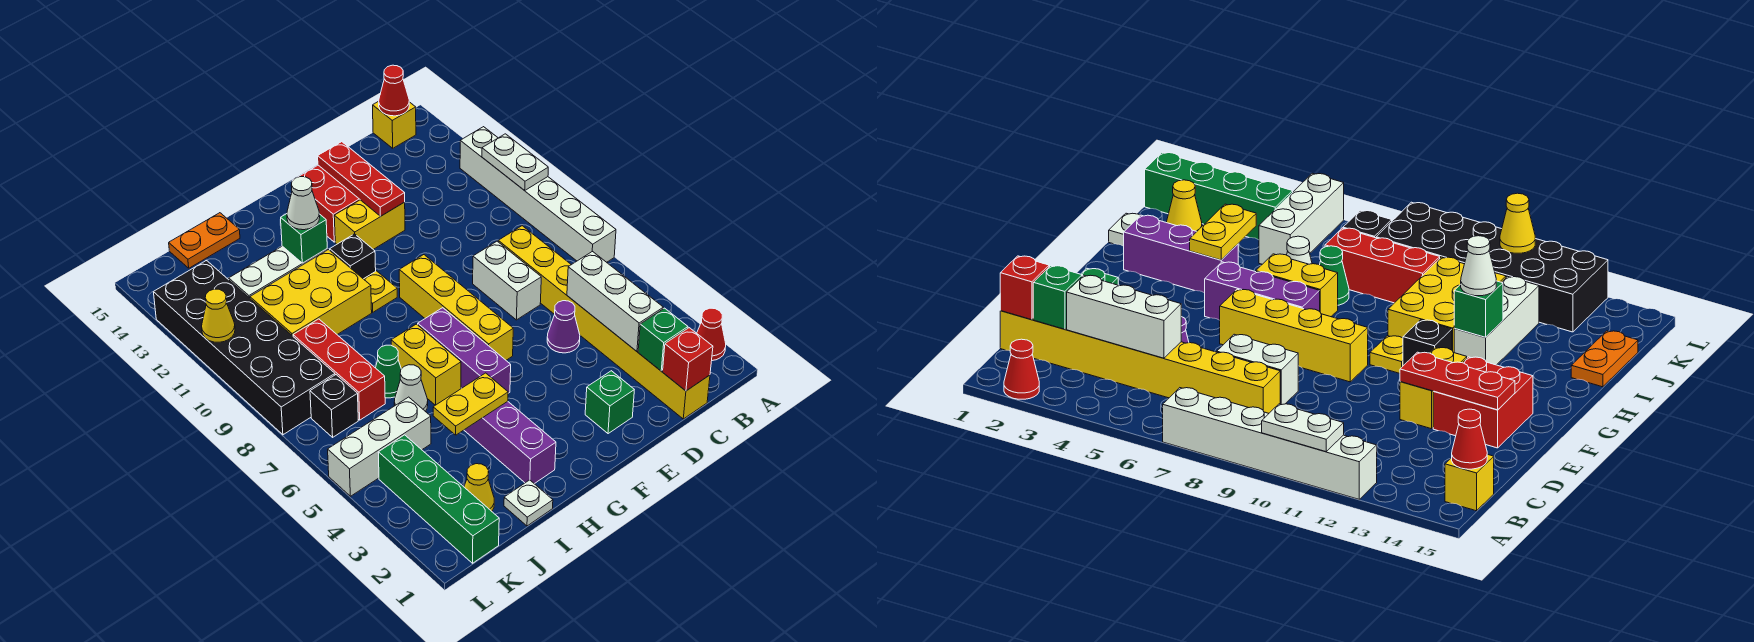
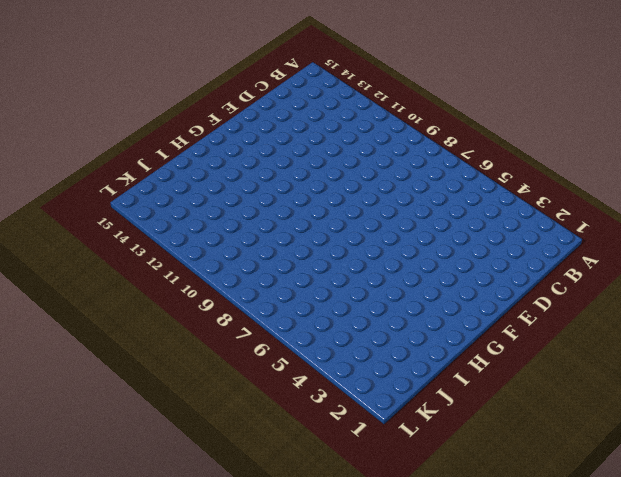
none -> red 1x1 cone [697,308,726,361]
none -> white 1x6 brick [460,127,616,262]
none -> yellow 1x1 brick [373,101,416,148]
none -> yellow 1x8 brick [498,226,710,419]

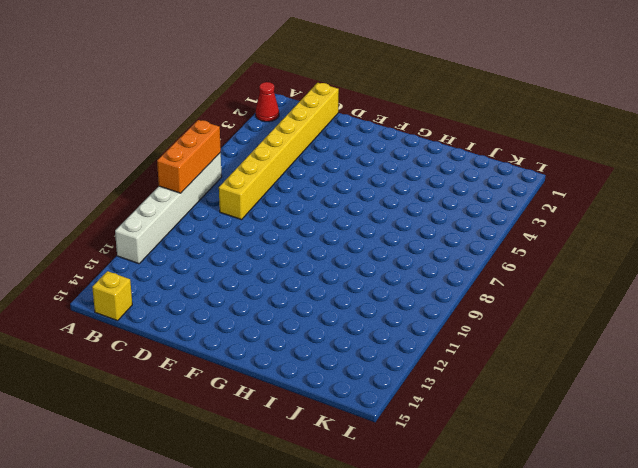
orange 1x3 brick [157,120,221,193] -> none
none -> purple 1x1 cone [547,301,580,353]
none -> white 1x2 brick [473,241,541,320]
none -> green 1x1 brick [585,371,634,434]
none -> yellow 1x2 brick [334,200,405,249]

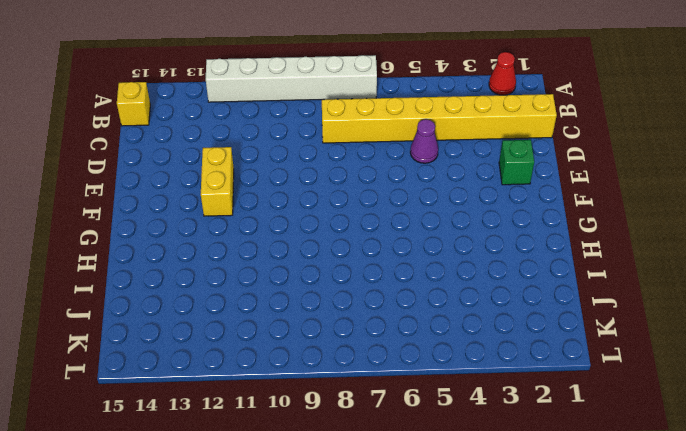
none -> white 1x2 brick [473,241,541,320]
none -> red 2x2 brick [292,165,360,242]
none -> yellow 1x4 brick [399,255,513,360]
none -> purple 1x3 brick [418,308,511,393]

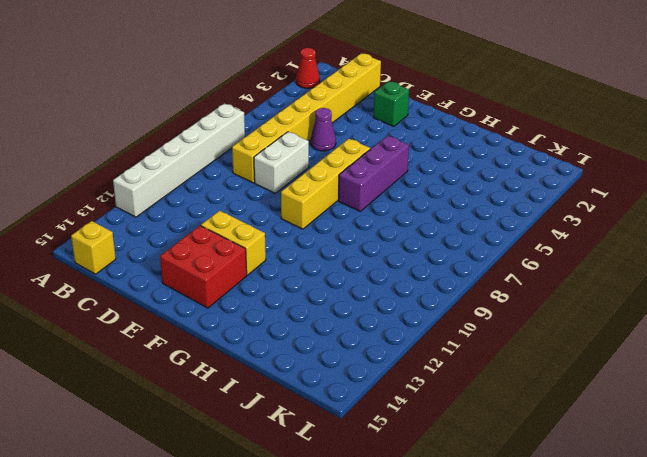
none -> yellow 1x1 plate [364,271,397,312]
none -> black 1x1 brick [330,234,376,279]
none -> purple 1x3 brick [464,401,556,484]
none -> yellow 1x2 brick [391,324,461,405]

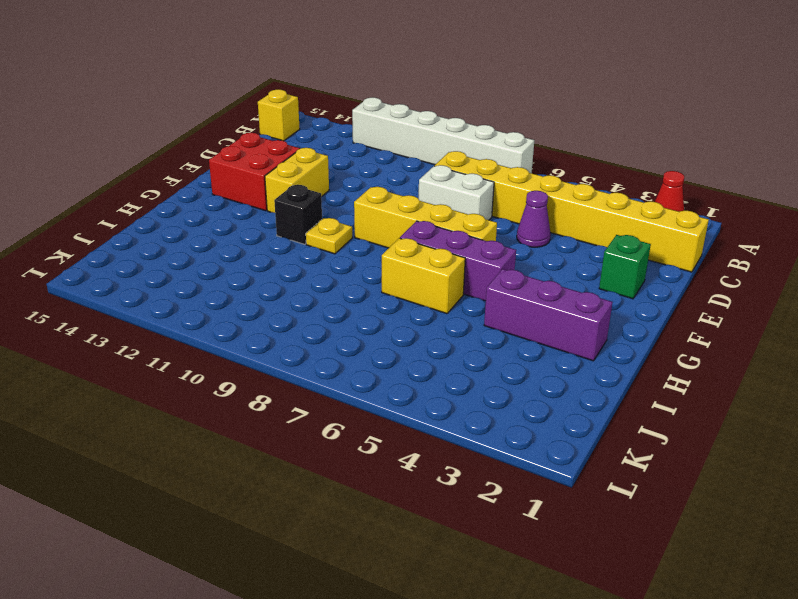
none -> yellow 2x3 brick [250,250,372,336]
none -> white 1x3 brick [229,246,327,298]
none -> white 1x1 plate [504,480,553,526]
none -> white 1x1 cone [394,365,428,411]

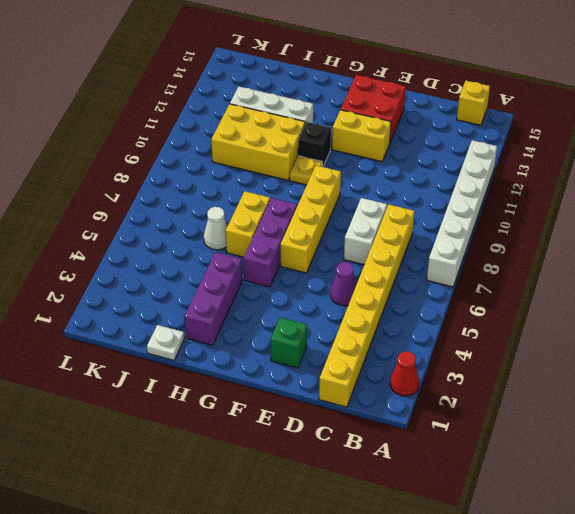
none -> green 1x1 cone [376,345,401,398]
none -> orange 1x2 plate [169,213,240,268]
none -> yellow 1x1 cone [464,464,494,511]
none -> white 1x3 brick [328,397,431,496]

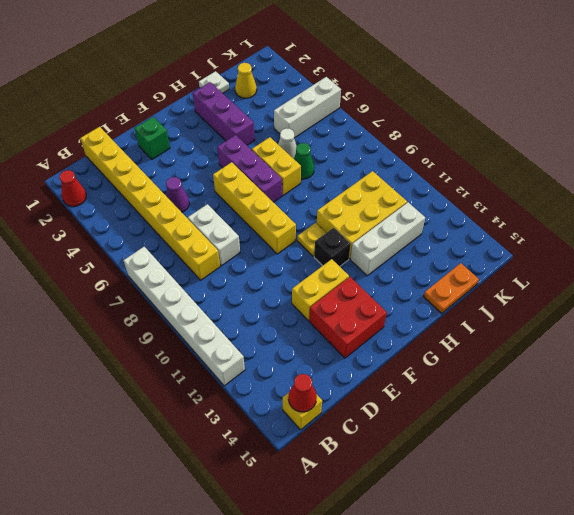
none -> red 1x3 brick [293,319,385,420]
none -> green 1x4 brick [378,435,499,563]
none -> black 1x1 brick [310,375,358,437]
none -> black 2x6 brick [154,260,335,435]

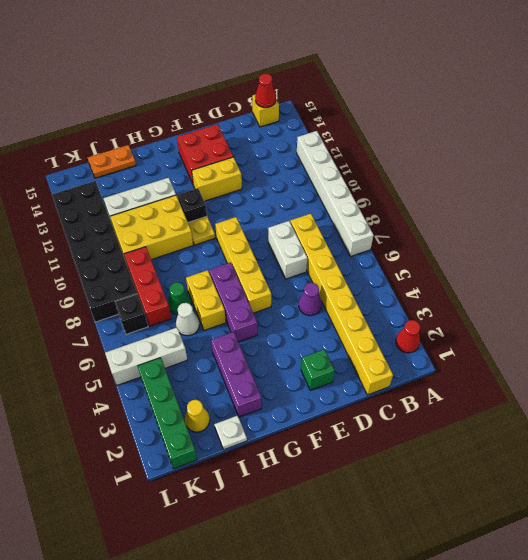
none -> white 1x2 plate [482,134,548,191]
none -> red 1x1 brick [663,328,713,391]
none -> green 1x1 brick [638,308,688,371]
none -> white 1x3 brick [567,251,663,351]

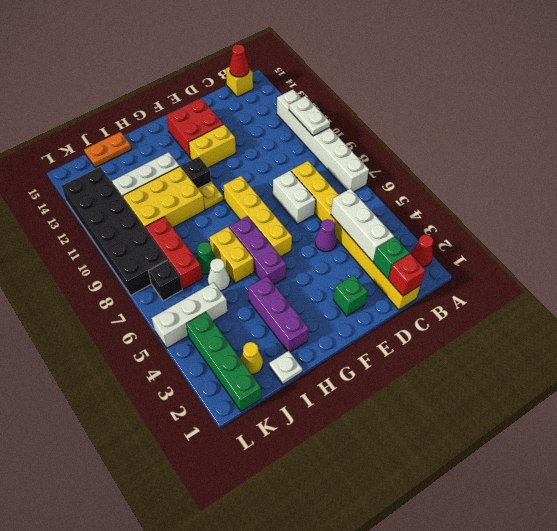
none -> red 1x3 plate [318,142,405,216]
none -> yellow 1x2 plate [433,373,508,435]
none -> green 1x1 brick [280,214,327,263]
none -> yellow 1x1 cone [202,289,235,342]

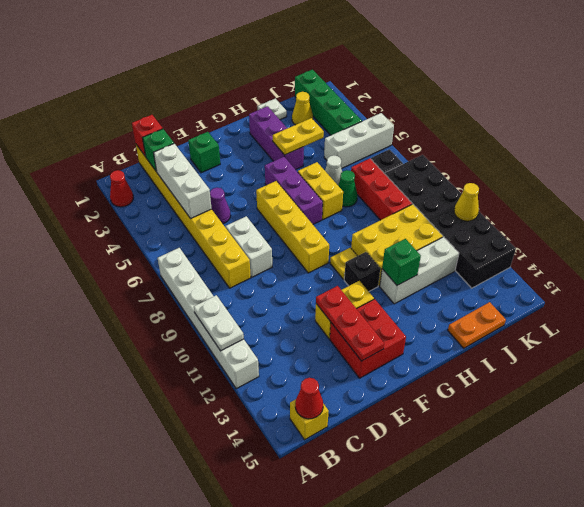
none -> white 1x1 cone [287,177,320,230]

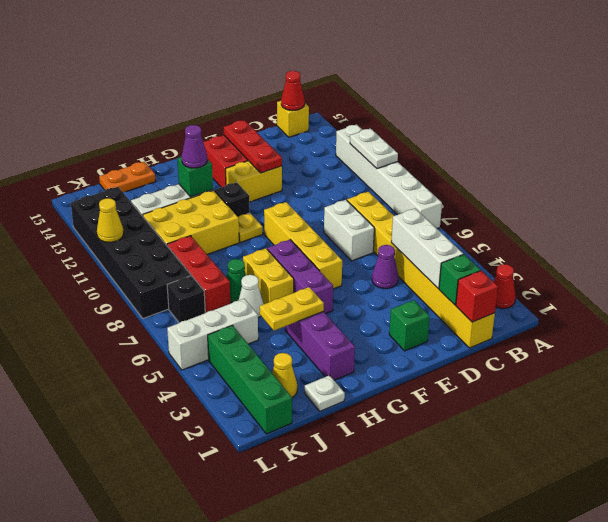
purple 1x1 cone [182,125,207,168] -> white 1x1 cone [287,177,320,230]

